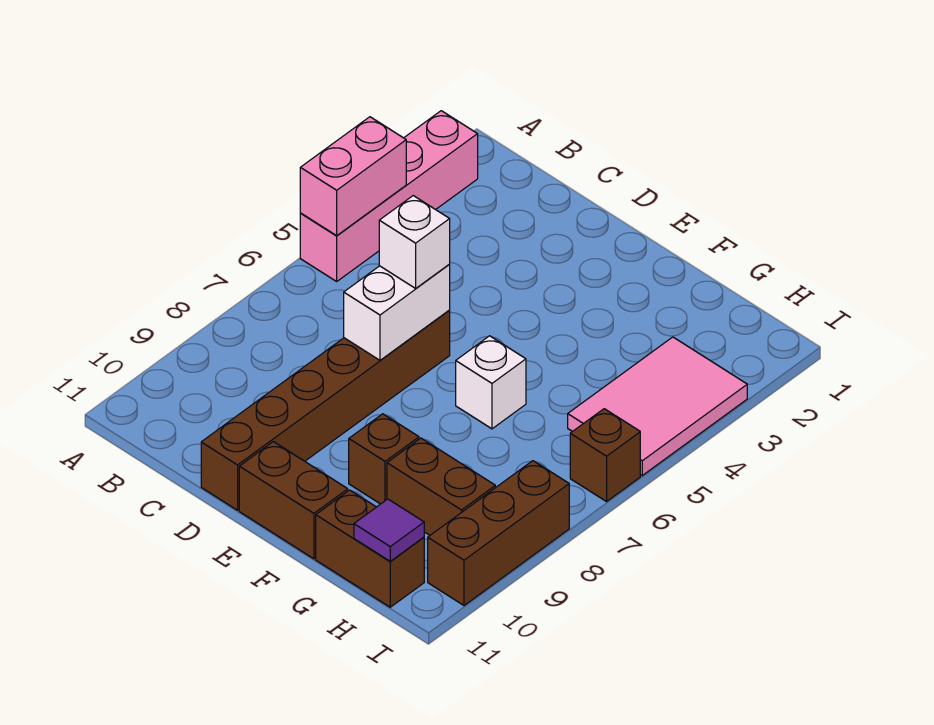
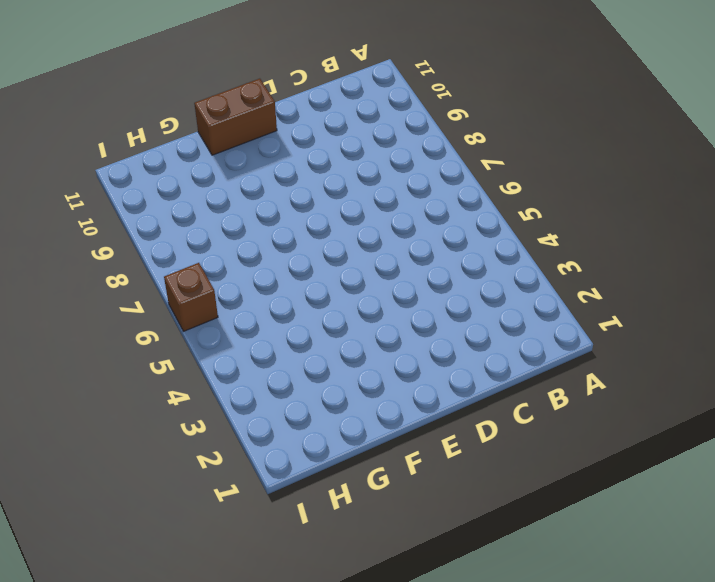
none -> pink 1x4 brick [300,111,478,281]
none -> brown 1x6 brick [201,311,450,510]
none -> white 1x1 brick [456,336,526,429]

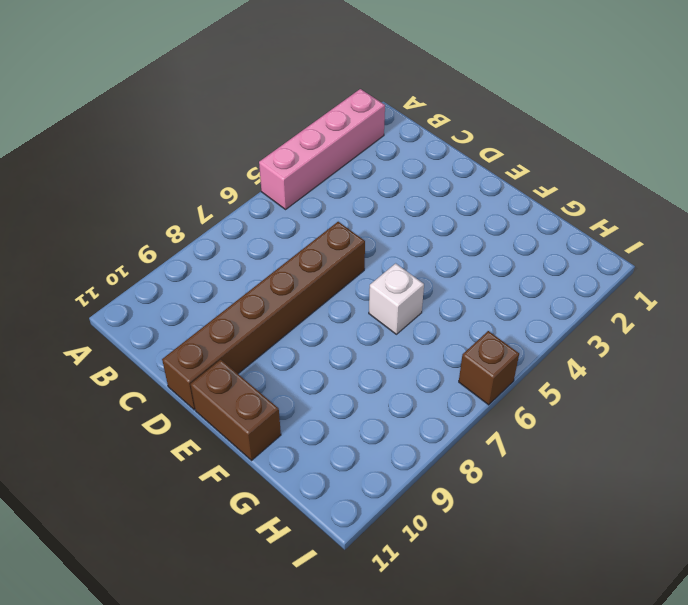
none -> brown 1x1 brick [349,414,419,504]
none -> brown 1x2 brick [387,438,496,535]
none -> brown 1x2 brick [316,490,424,607]

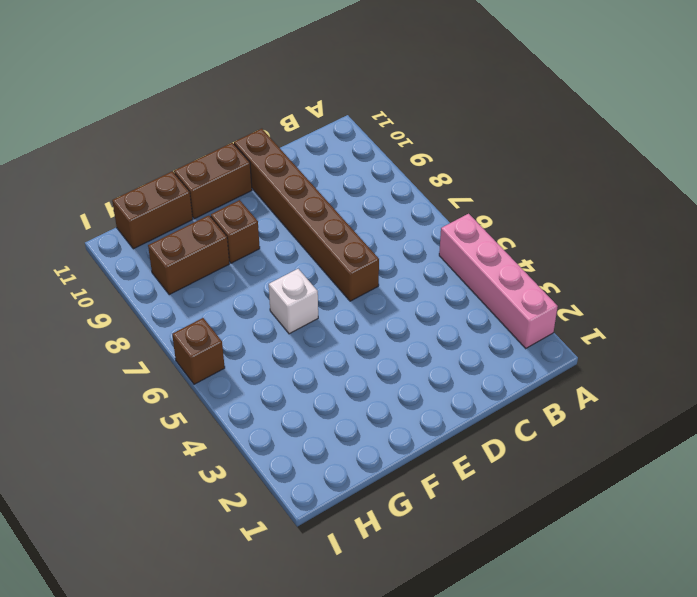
none -> pink 2x3 tile [568,337,747,475]
none -> brown 1x3 brick [428,461,569,605]
none -> pink 1x2 brick [300,117,406,236]

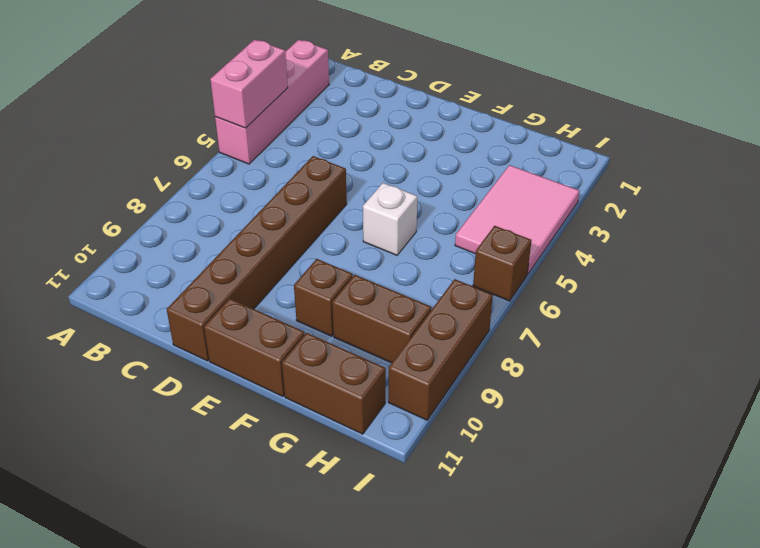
none -> white 1x2 brick [344,265,450,360]
none -> purple 1x1 tile [354,499,424,561]
none -> white 1x1 brick [379,196,450,288]

